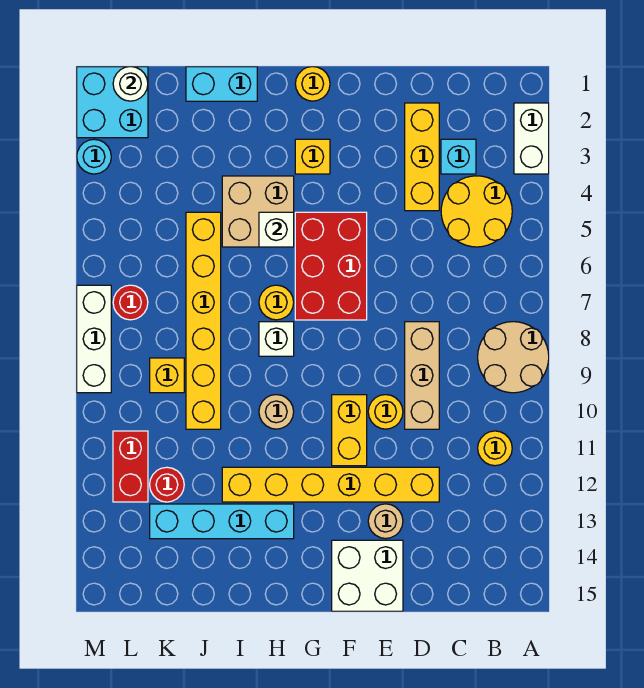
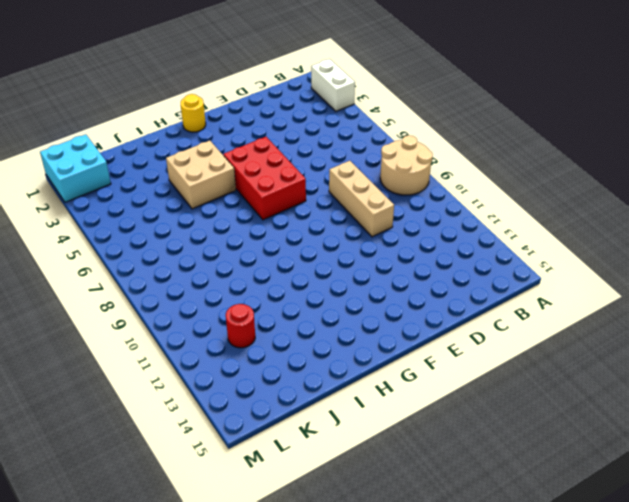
none -> yellow 2x2 round brick [441,176,512,247]
none -> yellow 1x1 round brick [478,431,512,466]
none -> cyan 1x1 brick [441,139,476,174]
none -> yellow 1x3 brick [405,103,439,211]

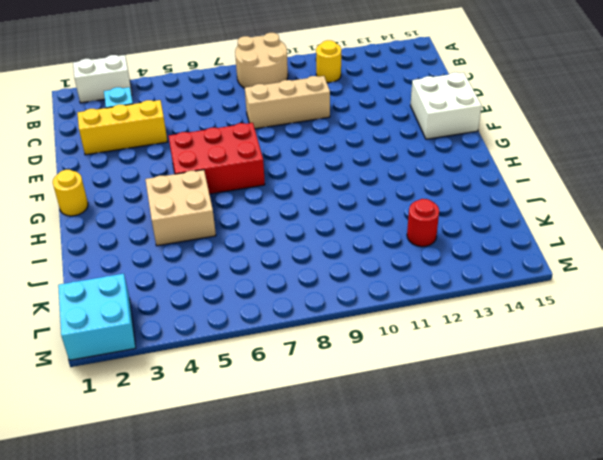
none -> yellow 2x2 round brick [441,176,512,247]
none -> yellow 1x6 brick [222,467,439,502]
none -> yellow 1x1 round brick [368,395,403,429]
none -> tan 1x1 round brick [368,504,403,539]

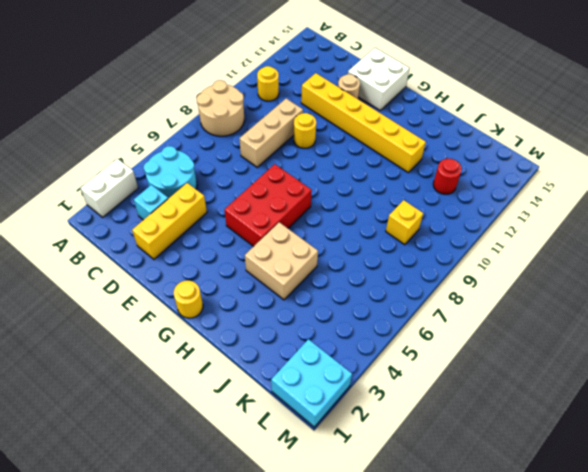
cyan 2x2 round brick [144,146,197,199] -> yellow 2x2 round brick [441,176,512,247]
none -> yellow 1x2 brick [332,395,367,466]
none -> yellow 1x1 brick [295,139,330,174]
none -> yellow 1x1 round brick [259,285,294,320]
none -> white 1x1 brick [259,322,294,356]

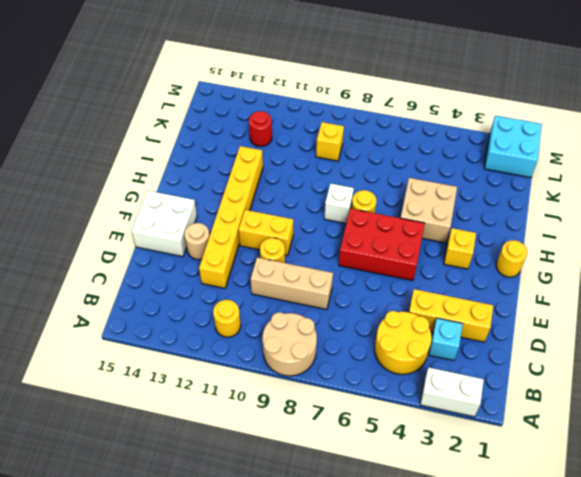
none -> tan 1x1 round brick [259,395,294,429]
none -> cyan 1x4 brick [150,504,294,539]
none -> cyan 1x2 brick [186,67,257,101]
none -> yellow 1x6 brick [186,212,221,429]

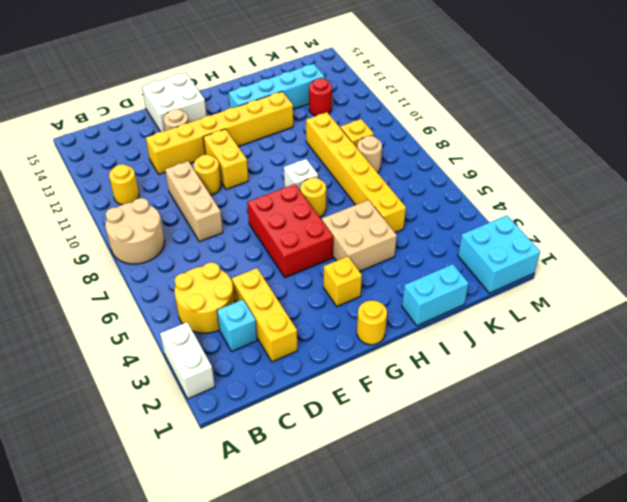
tan 1x1 round brick [357,136,382,173] -> tan 1x1 round brick moved to [259,395,294,429]
none -> red 1x1 round brick [113,285,148,320]
none -> red 1x2 brick [113,431,148,502]
none -> cyan 1x1 round brick [77,139,111,174]
none -> white 1x3 brick [77,285,111,393]

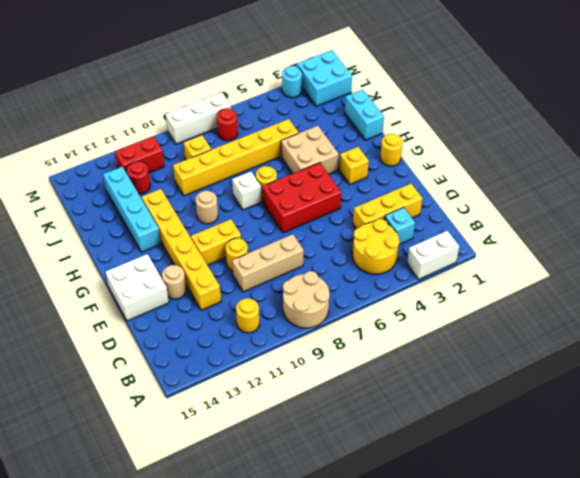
none -> white 1x1 brick [259,212,294,247]
none -> white 1x1 round brick [113,67,148,101]

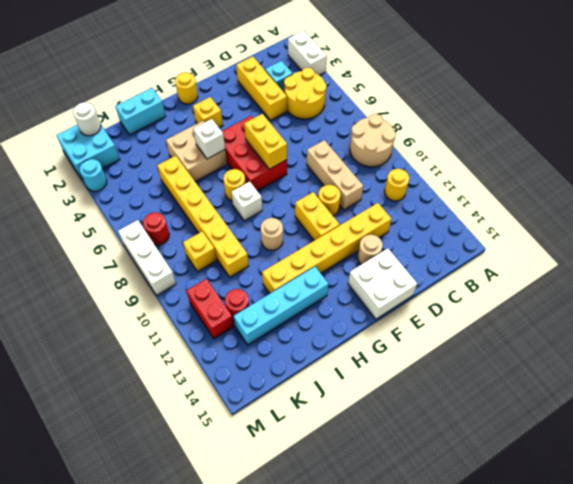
yellow 1x2 brick [244,114,287,169] -> none

